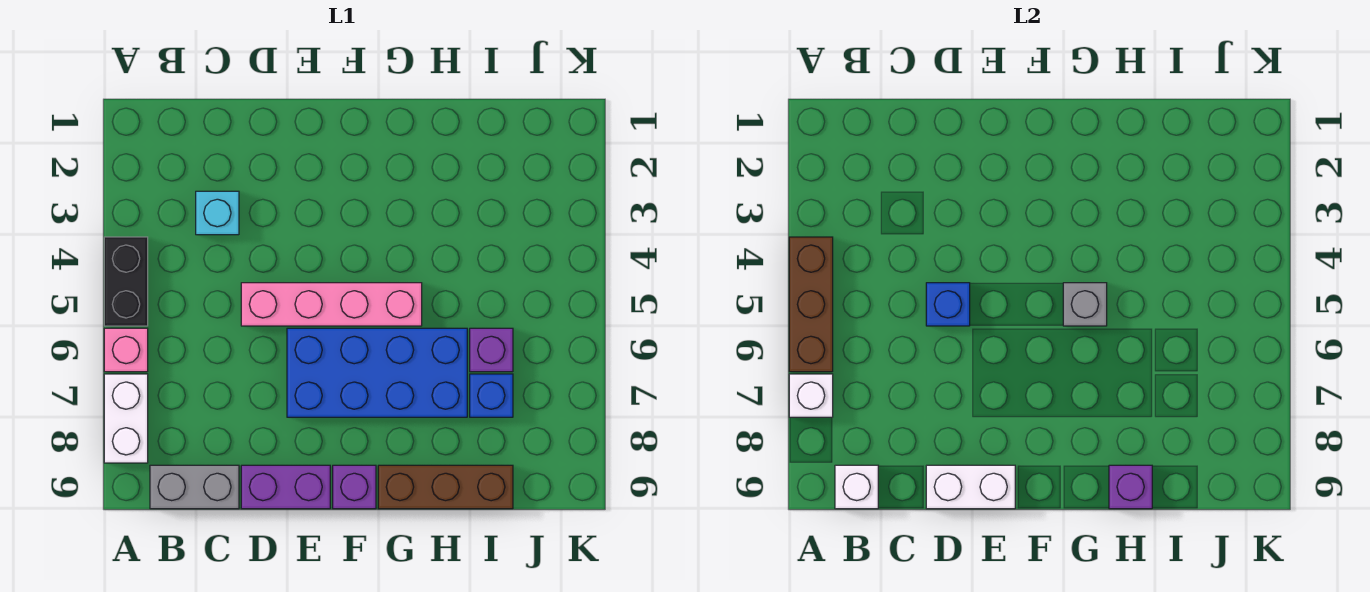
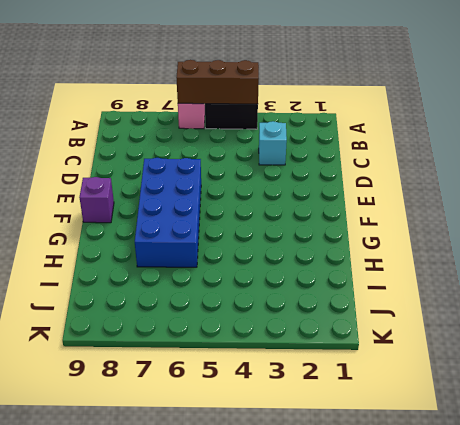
none -> white 1x2 brick [104,374,148,463]
none -> grey 1x2 brick [150,465,239,509]
none -> pink 1x4 brick [241,283,422,326]

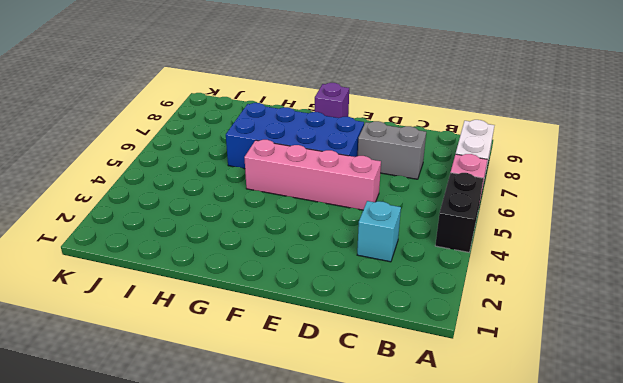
grey 1x2 brick [358,121,426,179] -> grey 1x2 brick moved to [150,465,239,509]
none -> purple 1x2 brick [241,465,330,509]
none -> brown 1x3 brick [378,465,513,509]
none -> purple 1x1 brick [470,328,513,372]

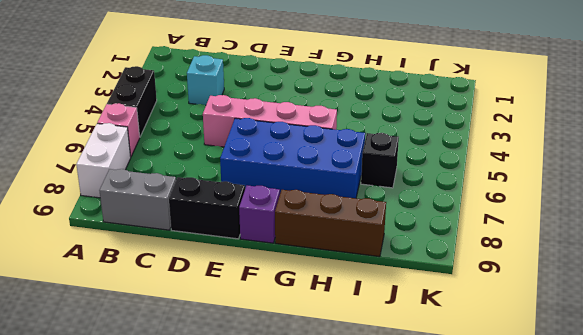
black 1x2 brick [169,177,245,239] -> purple 1x2 brick [241,465,330,509]
black 1x1 brick [361,133,399,188] -> purple 1x1 brick [470,328,513,372]
none -> blue 1x1 brick [470,374,513,417]
none -> brown 1x3 brick [789,237,833,372]
none -> white 1x1 brick [789,374,833,417]

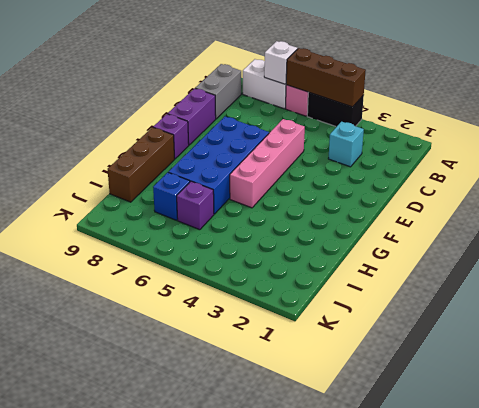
none -> white 1x1 brick [835,465,878,509]
none -> blue 1x1 brick [926,283,970,326]
none -> white 1x2 brick [926,465,1015,509]

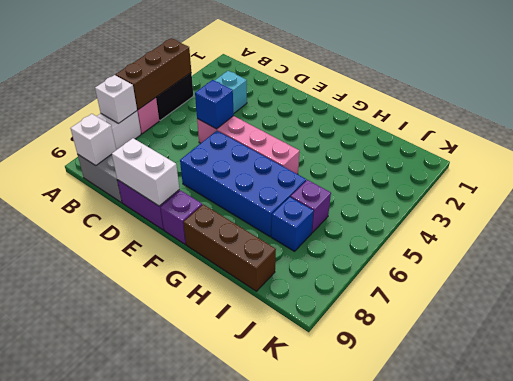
none -> grey 1x1 brick [1063,283,1107,326]
none -> purple 1x1 brick [1109,465,1152,509]

